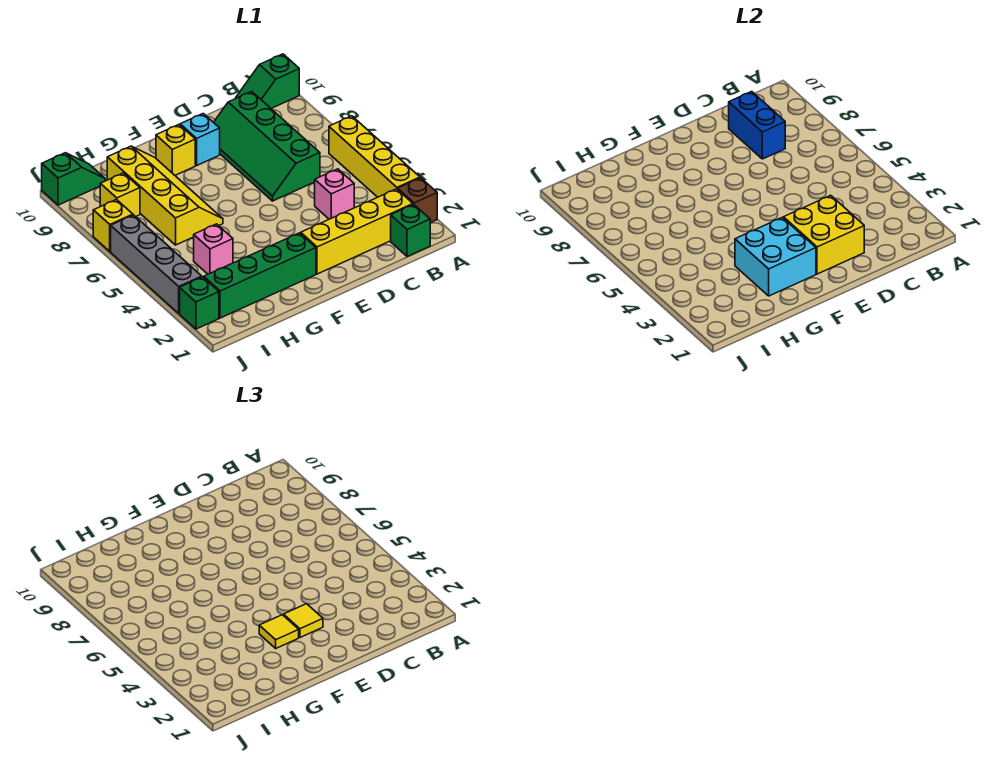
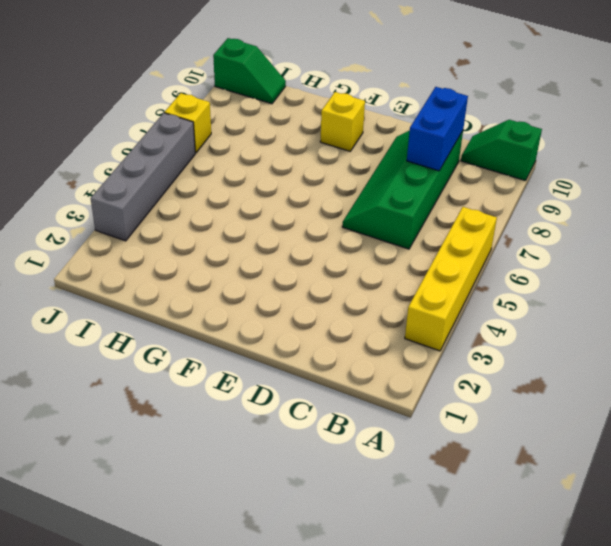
none -> brown 1x1 brick [398,178,437,223]
none -> green 1x1 brick [391,204,430,257]
none -> yellow 1x4 brick [301,189,413,274]

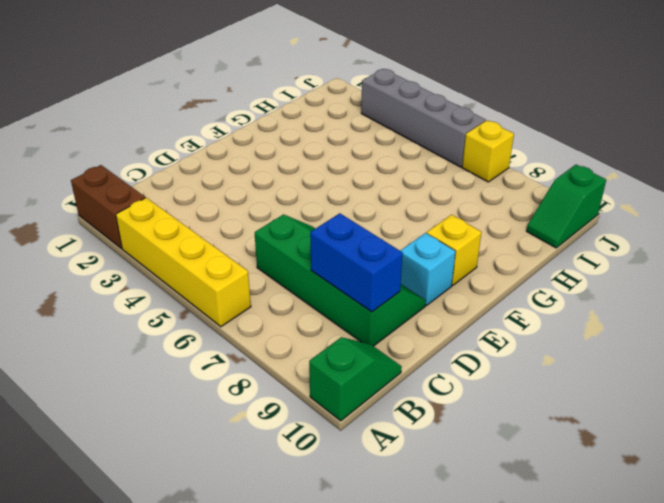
brown 1x2 brick [71,165,145,248] -> brown 1x1 brick [398,178,437,223]
none -> green 1x1 brick [391,204,430,257]
none -> yellow 1x4 brick [301,189,413,274]
none -> pink 1x1 brick [315,169,354,219]

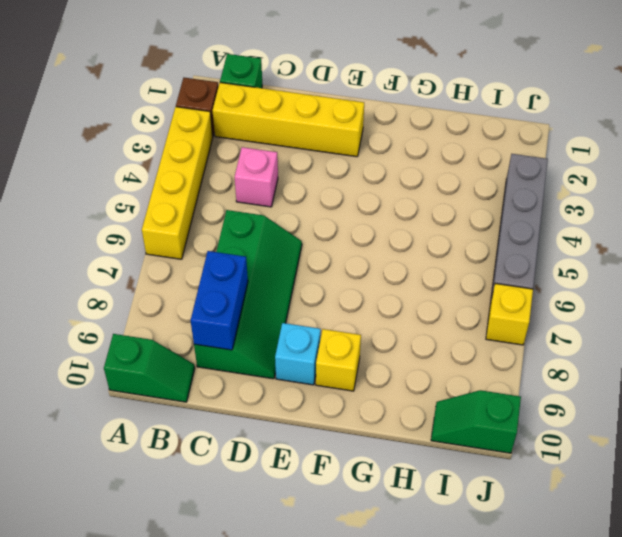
none -> green 1x4 brick [204,233,316,318]
none -> yellow 2x4 slope [107,146,223,245]
none -> pink 1x1 brick [194,224,233,274]

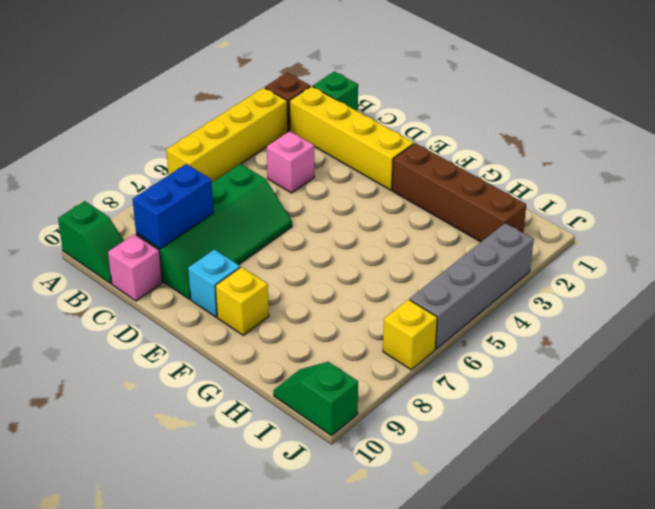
pink 1x1 brick [108,234,162,301] -> pink 1x1 brick moved to [194,224,233,274]
brown 1x4 brick [392,143,526,242] -> green 1x4 brick [204,233,316,318]
none -> yellow 2x4 slope [107,146,223,245]
none -> yellow 1x1 brick [100,173,140,216]
none -> green 1x1 brick [180,277,219,329]

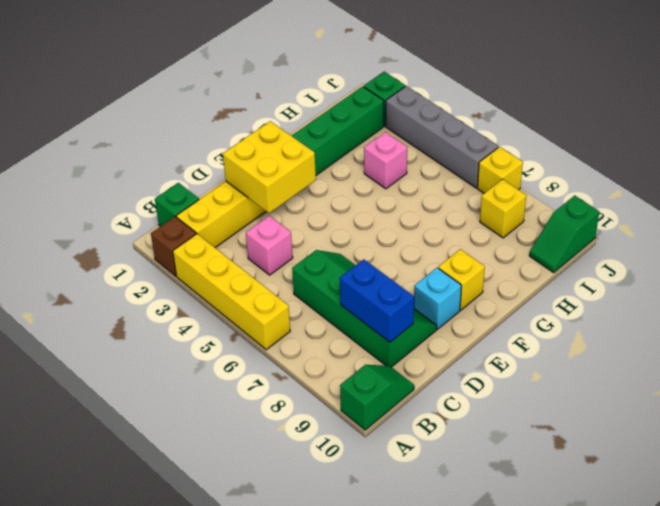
none -> yellow 2x4 slope [107,146,223,245]
none -> cyan 2x2 brick [735,217,816,296]
none -> yellow 1x1 tile [284,604,323,637]

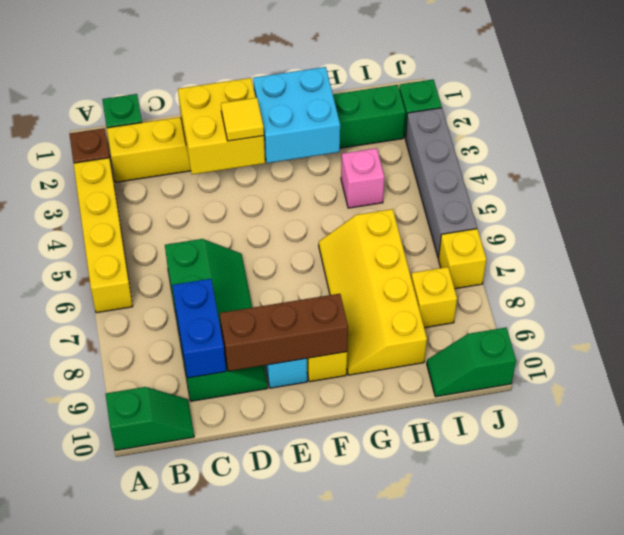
brown 1x3 brick [220,294,348,371] -> none
none -> pink 1x1 brick [315,169,354,219]
none -> yellow 1x1 tile [259,615,299,648]

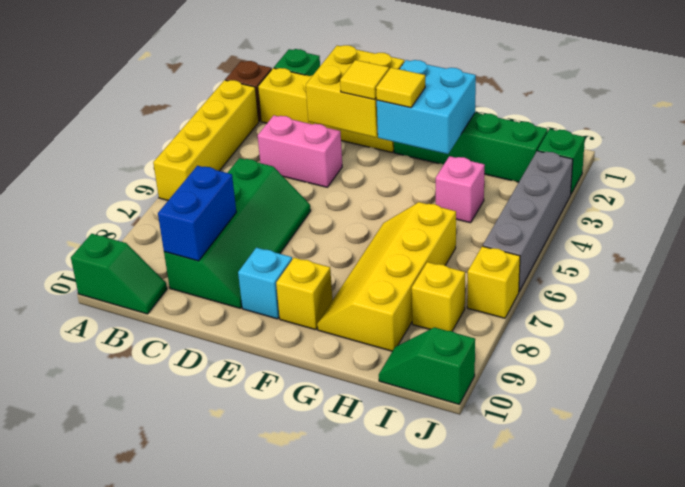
pink 1x2 brick [258,115,342,187] -> pink 1x1 brick [315,169,354,219]

